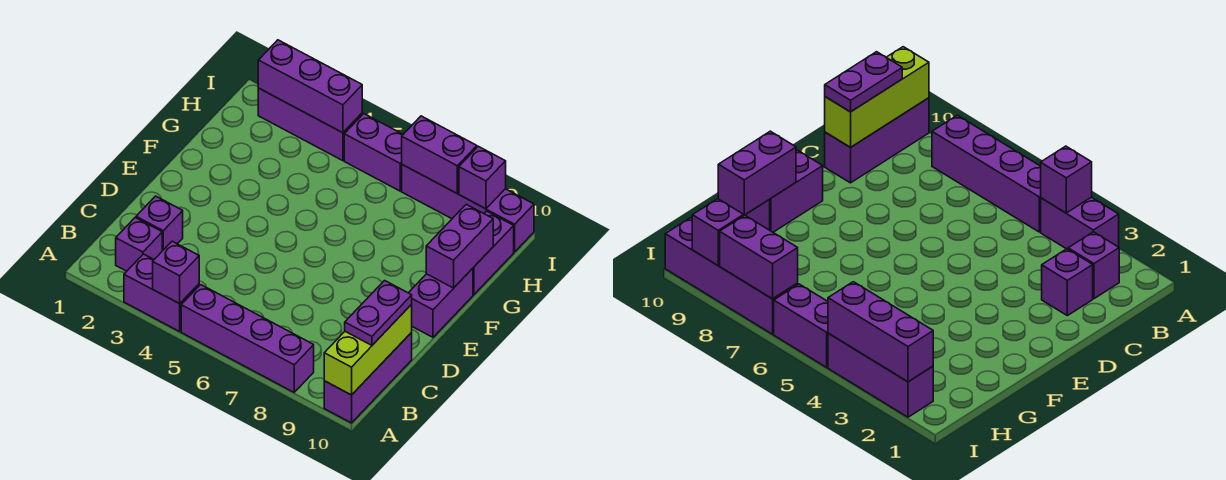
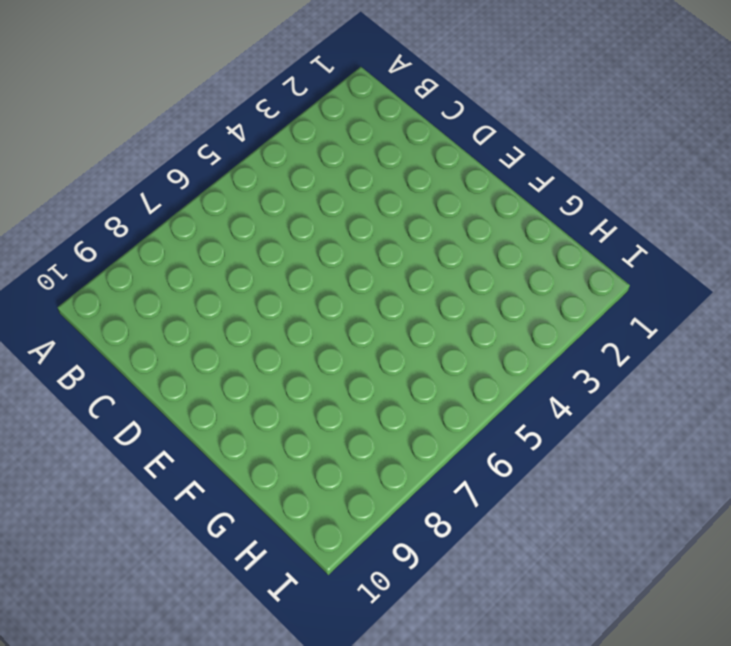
none -> purple 1x2 brick [124,254,199,331]
none -> purple 1x4 brick [181,285,314,392]
none -> purple 1x3 brick [324,333,412,423]

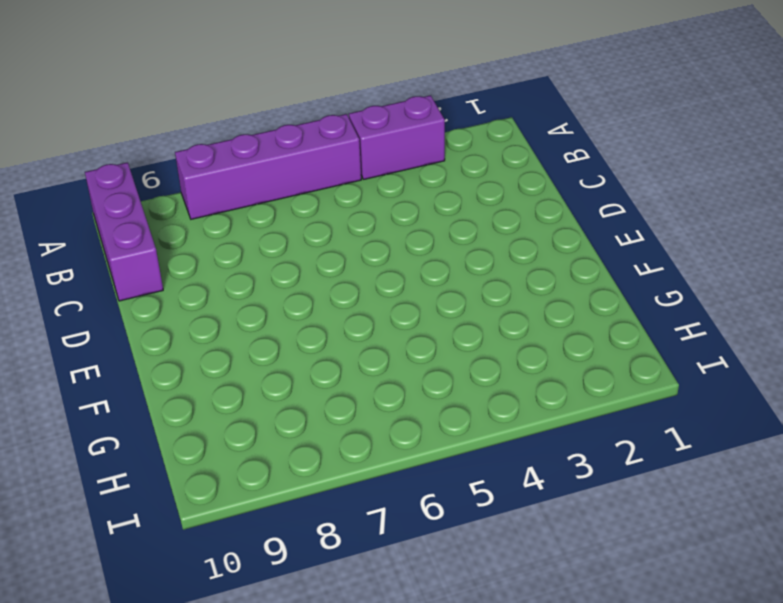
none -> purple 1x1 brick [116,218,162,271]
none -> purple 1x1 brick [136,196,183,251]
none -> purple 1x2 brick [409,268,473,337]

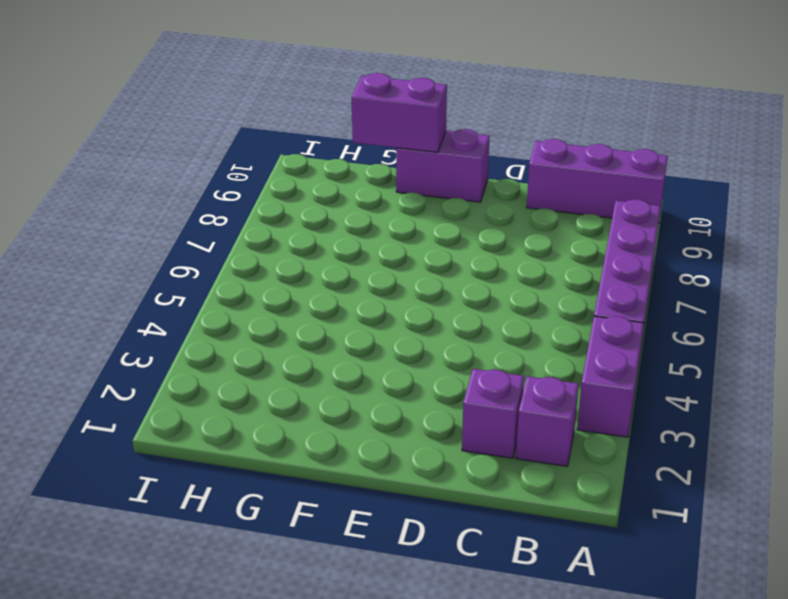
none -> purple 1x2 brick [473,211,514,295]
none -> purple 1x3 brick [258,88,362,161]
none -> purple 1x2 brick [344,114,403,191]

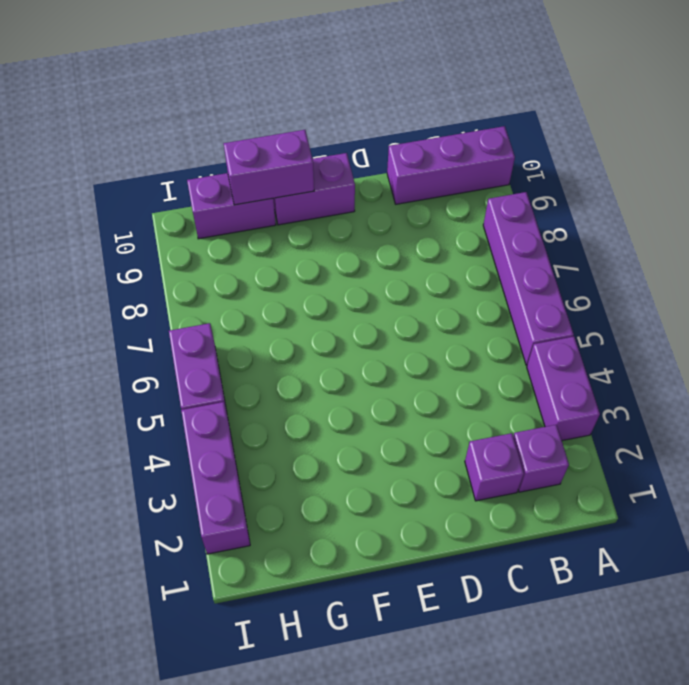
none -> purple 1x4 brick [402,165,534,252]
none -> purple 1x1 brick [153,241,199,304]
none -> lime 1x3 brick [324,305,412,395]

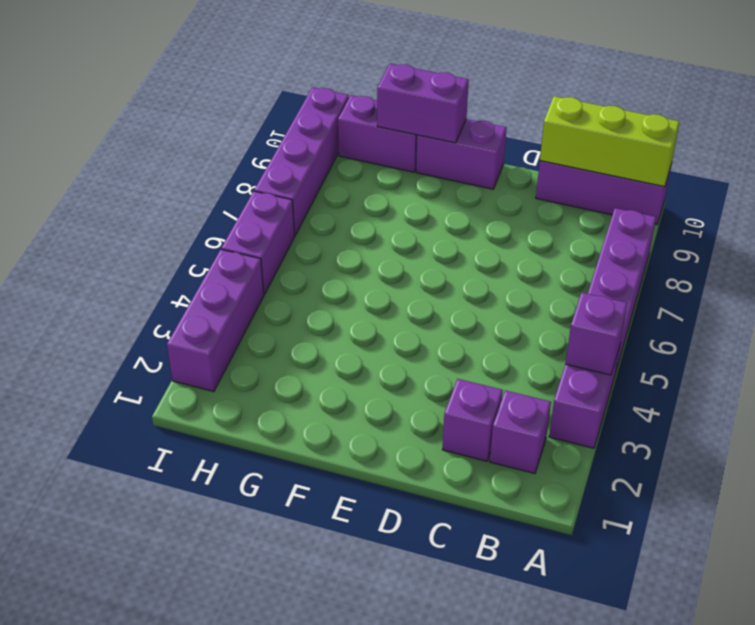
none -> purple 1x3 brick [258,40,362,133]
none -> purple 1x2 brick [402,116,477,194]
none -> purple 1x1 brick [459,146,506,209]

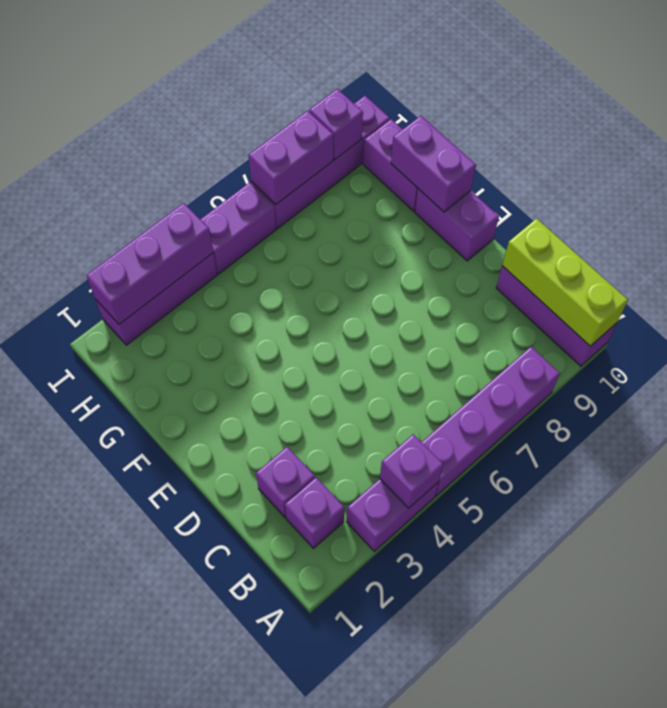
none -> purple 1x2 plate [345,281,412,345]

